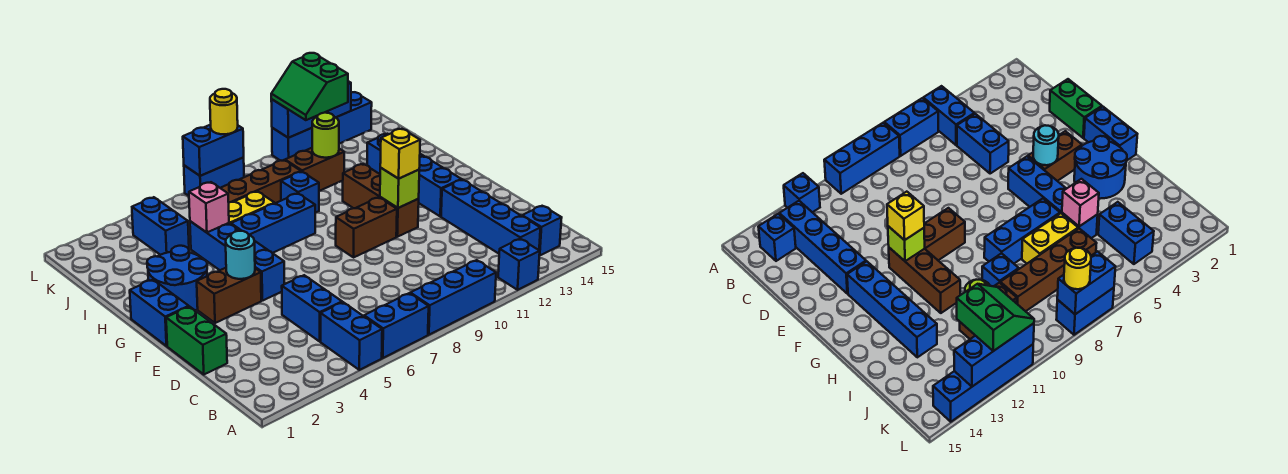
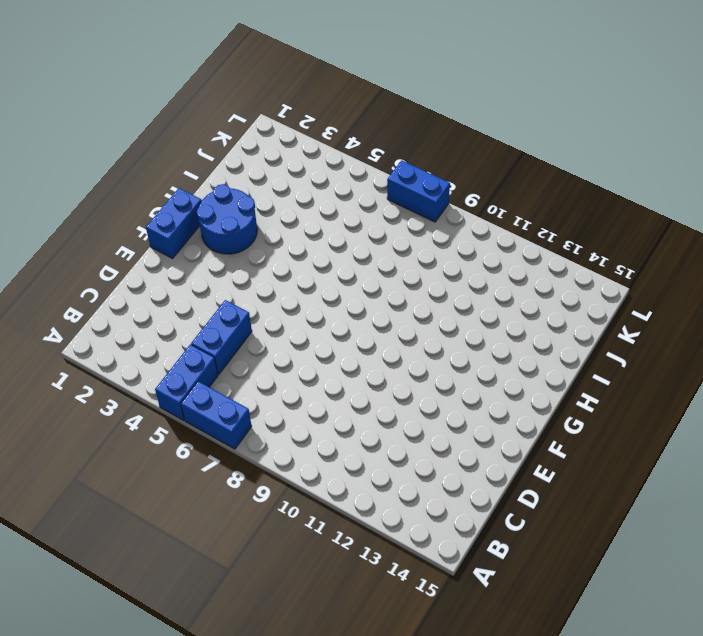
none -> blue 1x3 brick [410,260,496,335]
none -> blue 1x1 brick [498,239,540,290]
none -> blue 1x4 brick [441,180,540,254]
none -> blue 1x1 brick [522,206,562,256]

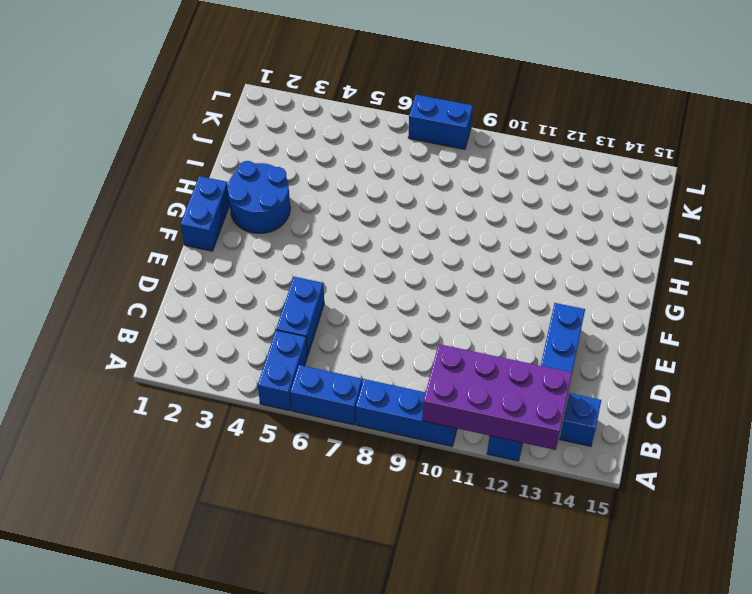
purple 2x4 brick [422,344,572,450] -> none
none -> green 1x2 brick [166,307,227,374]
none -> brown 1x2 brick [197,268,261,323]
none -> blue 1x4 brick [190,221,284,301]
none -> brown 1x2 brick [336,197,397,257]

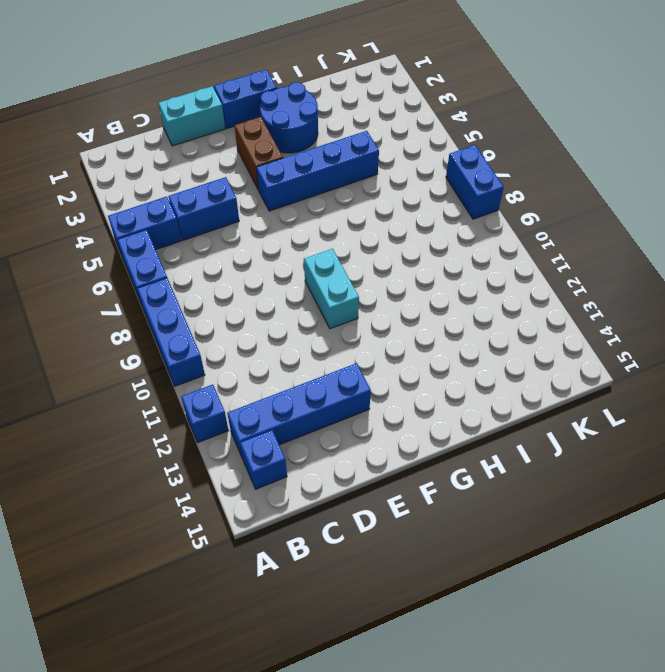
cyan 1x2 brick [159,86,225,146] -> green 1x2 brick [166,307,227,374]
cyan 1x2 brick [304,249,359,329] -> brown 1x2 brick [336,197,397,257]
none -> brown 1x3 brick [343,164,419,237]
none -> blue 1x4 brick [367,134,462,216]
none -> blue 1x3 brick [231,193,315,253]
none -> yellow 1x2 brick [229,191,275,224]

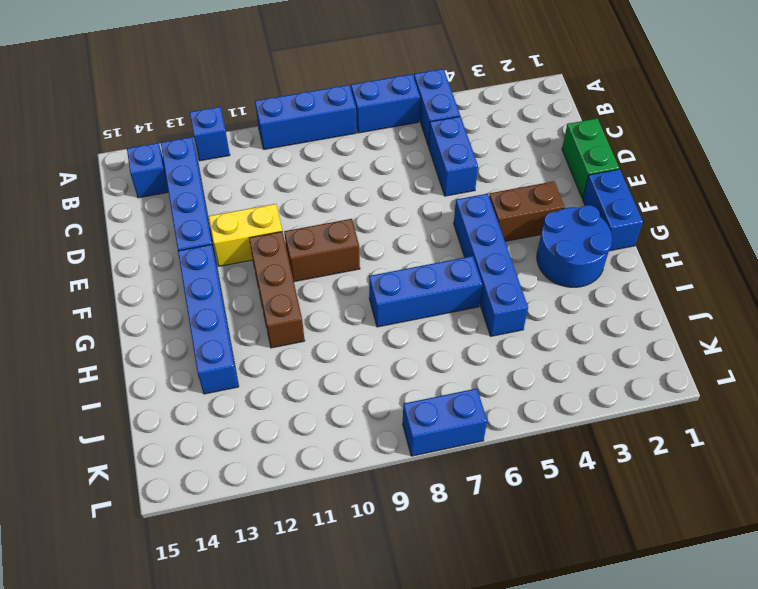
yellow 1x2 brick [209,204,282,266] -> yellow 1x2 brick moved to [229,191,275,224]
none -> blue 1x1 brick [281,172,319,213]
none -> blue 1x2 brick [132,197,189,255]
none -> brown 1x4 brick [221,160,301,203]
none -> brown 1x2 brick [285,148,344,191]

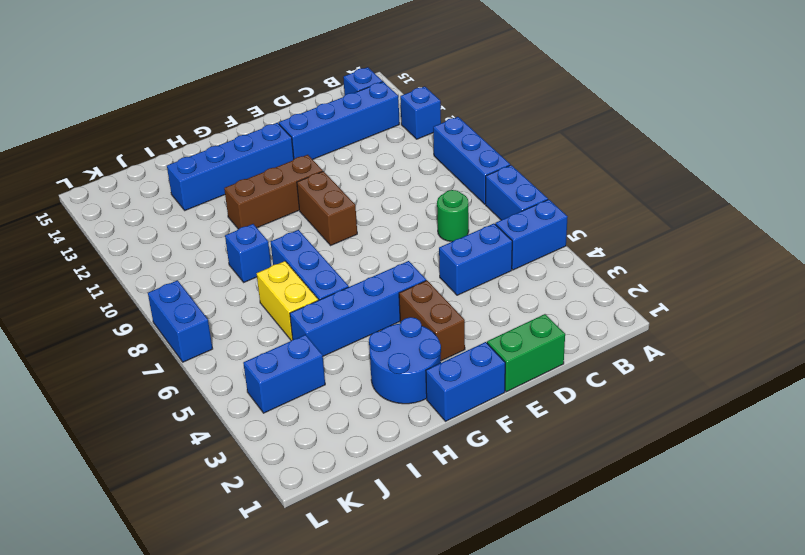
green 1x1 round brick [437,190,469,242] -> none
none -> brown 1x4 brick [221,160,301,203]
none -> brown 1x2 brick [285,148,344,191]
none -> blue 1x4 brick [272,92,372,161]
none -> cyan 1x1 round brick [226,231,255,279]

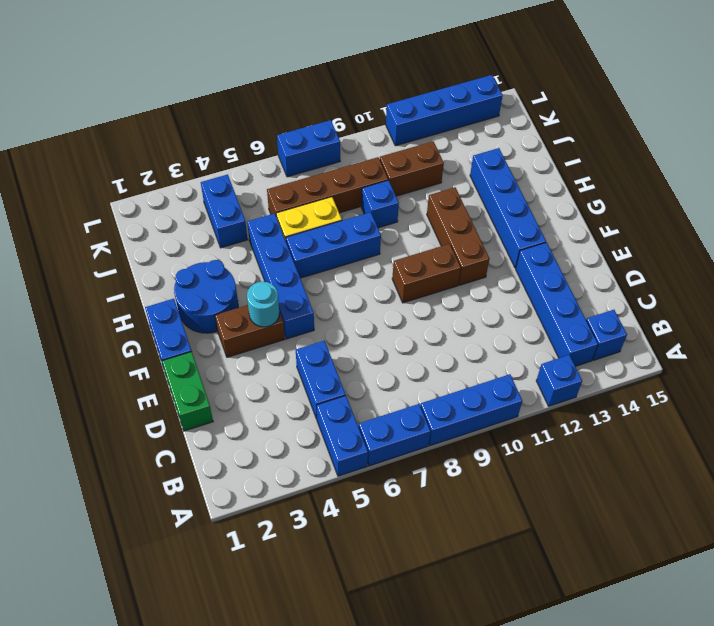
none -> lime 1x1 brick [380,168,419,208]
none -> pink 1x1 brick [189,182,229,233]
none -> lime 1x1 round brick [312,113,339,158]
none -> blue 1x2 brick [183,125,244,176]

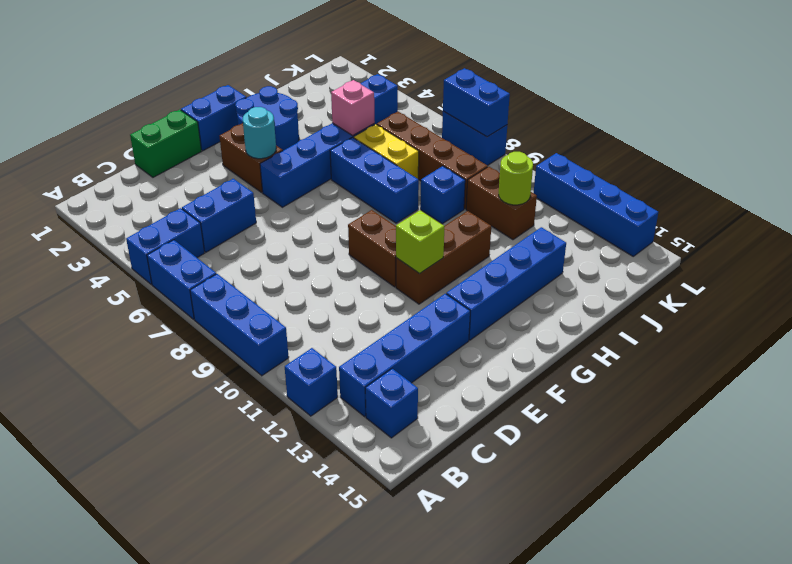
none -> blue 1x3 brick [271,81,351,138]
none -> yellow 1x1 brick [380,129,420,179]
none -> green 2x2 slope [271,53,348,120]
none -> yellow 1x1 round brick [210,89,238,134]

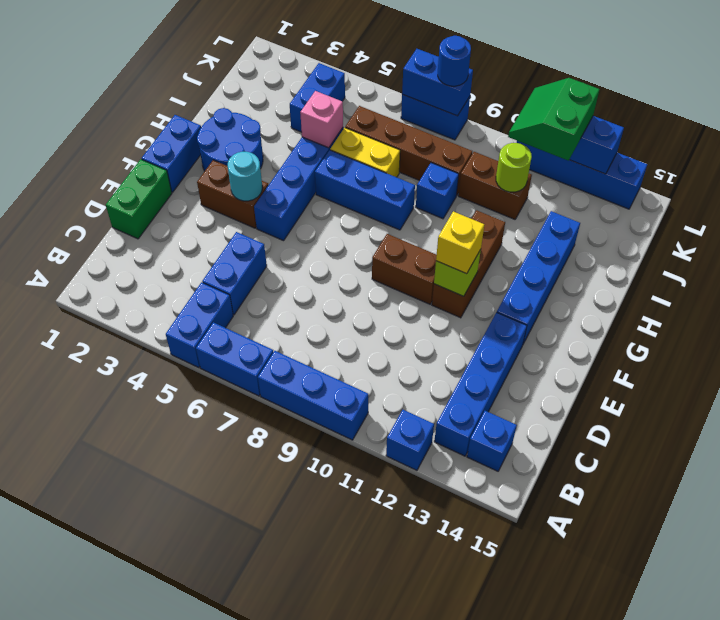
blue 1x1 round brick [438,36,471,86] -> yellow 1x1 round brick [210,89,238,134]

